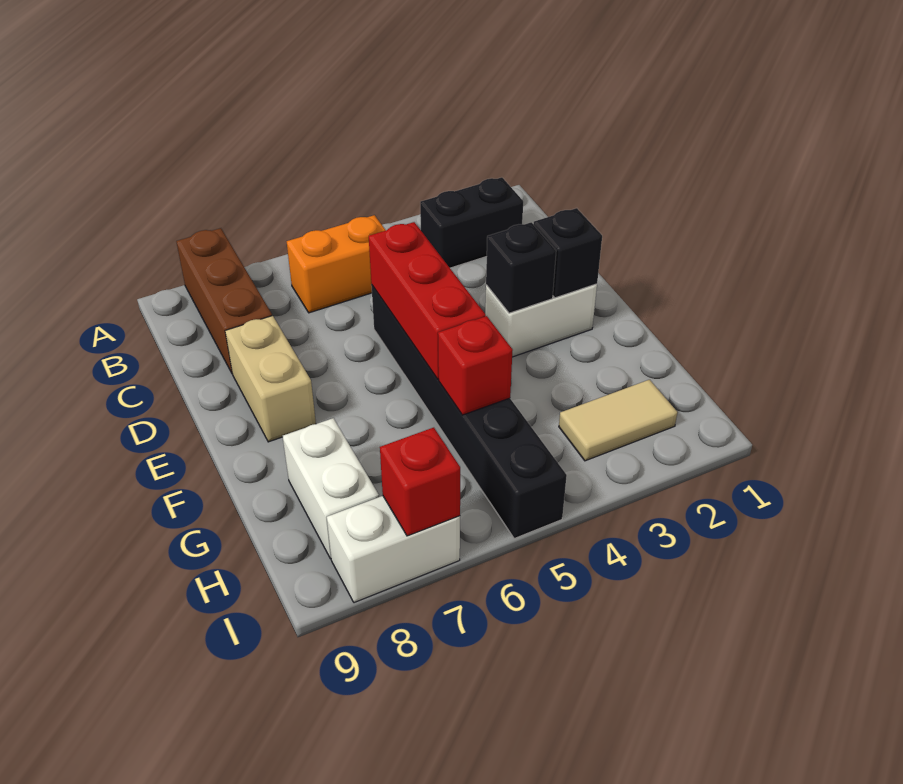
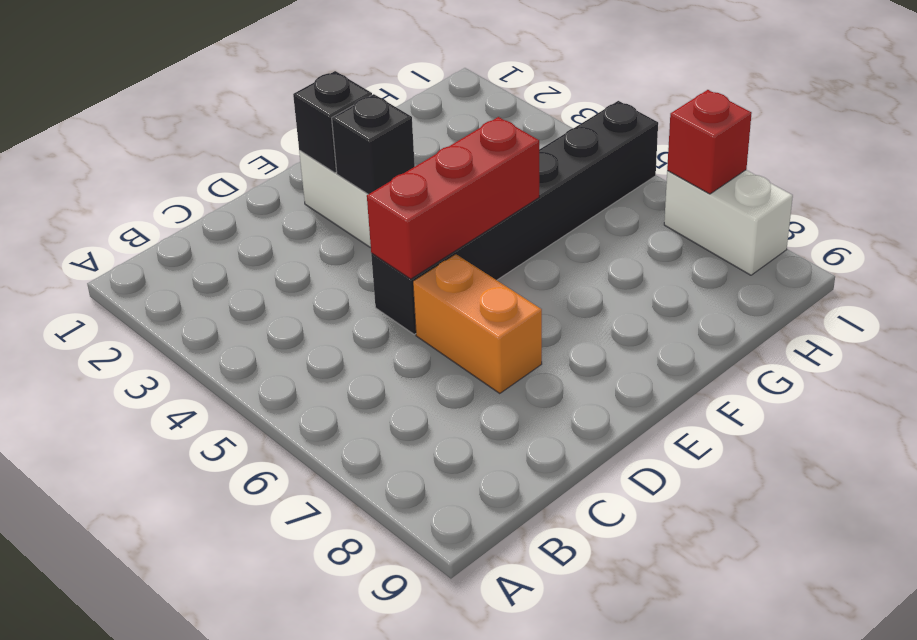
orange 1x2 brick [413,254,542,393] -> orange 1x2 brick moved to [287,215,386,313]
none -> brown 1x3 brick [176,228,272,374]
none -> black 1x2 brick [420,177,523,268]
none -> tan 1x2 brick [225,316,316,442]

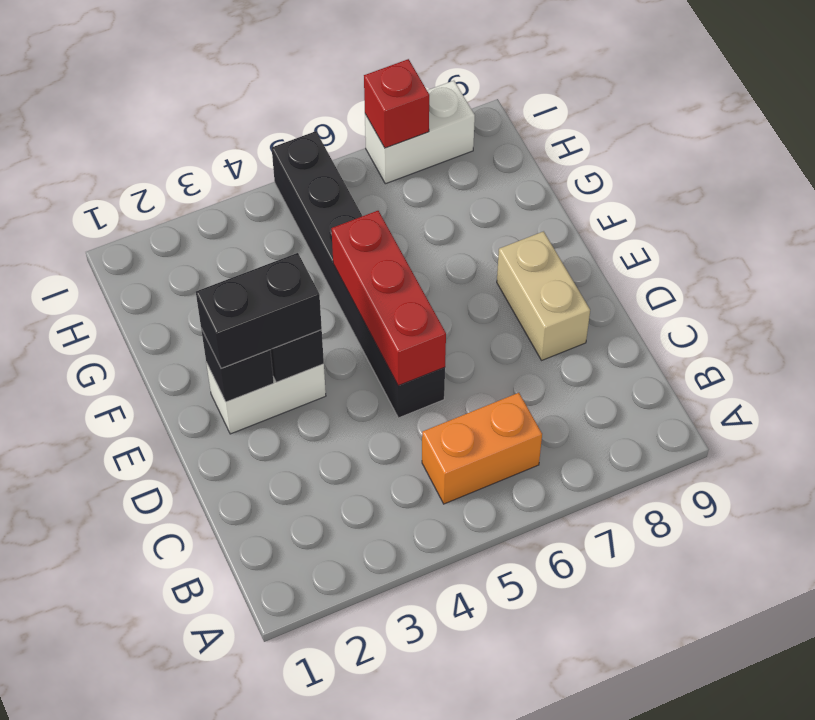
black 1x2 brick [196,253,322,369] -> black 1x2 brick moved to [420,177,523,268]
none -> brown 1x3 brick [176,228,272,374]
none -> white 1x2 brick [283,418,379,559]
none -> tan 1x2 tile [559,380,677,461]

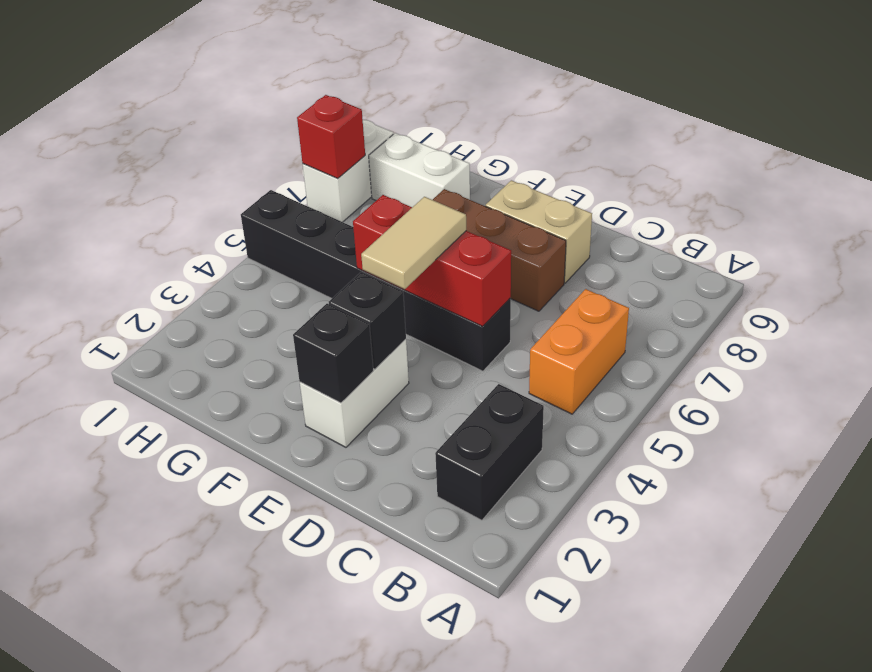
brown 1x3 brick [433,189,566,311] -> brown 1x3 brick moved to [176,228,272,374]
tan 1x2 tile [361,197,466,289] -> tan 1x2 tile moved to [559,380,677,461]
none -> red 1x1 brick [438,316,513,415]

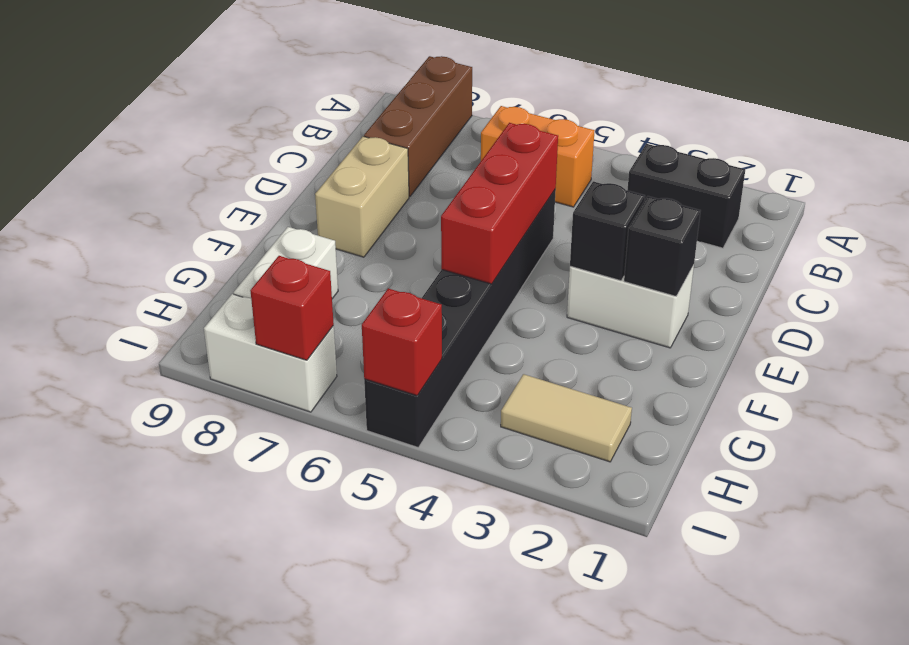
red 1x1 brick [362,288,442,396] -> red 1x1 brick moved to [438,316,513,415]

